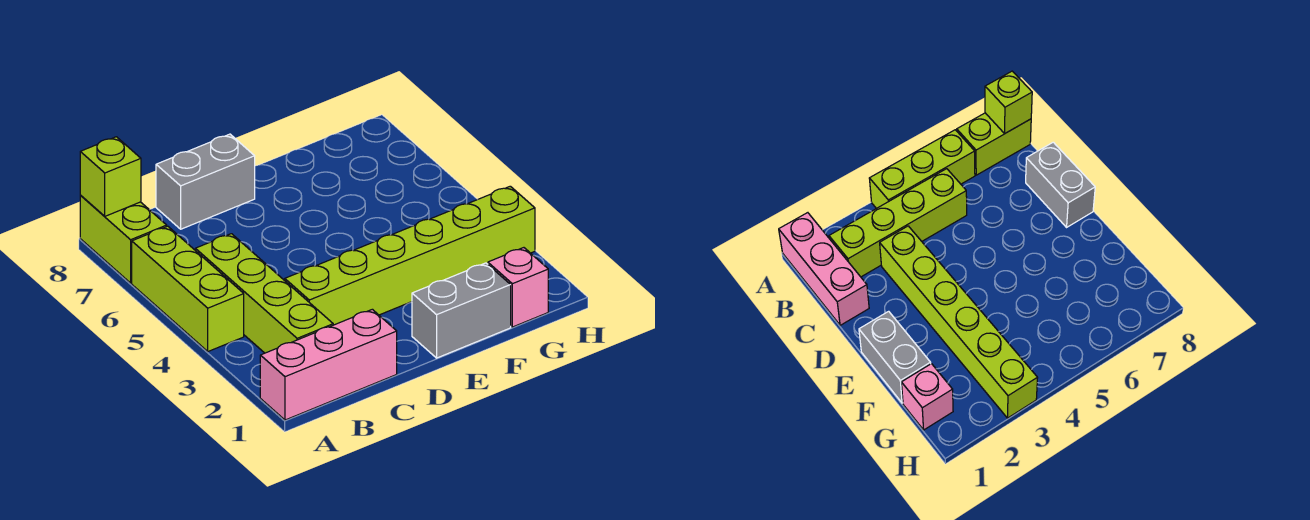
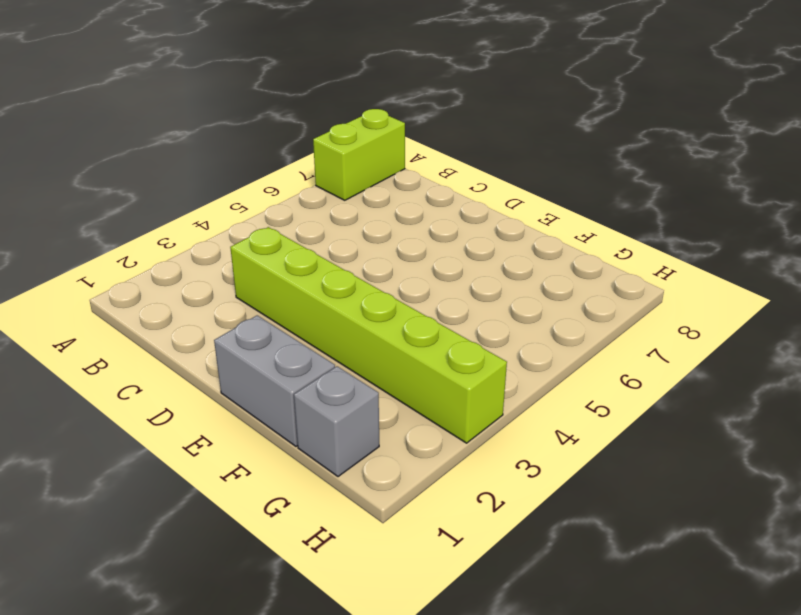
grey 1x1 brick [294,366,379,477] -> pink 1x1 brick [488,248,548,327]
none -> pink 1x3 brick [260,309,397,420]
none -> lime 1x3 brick [132,226,244,351]

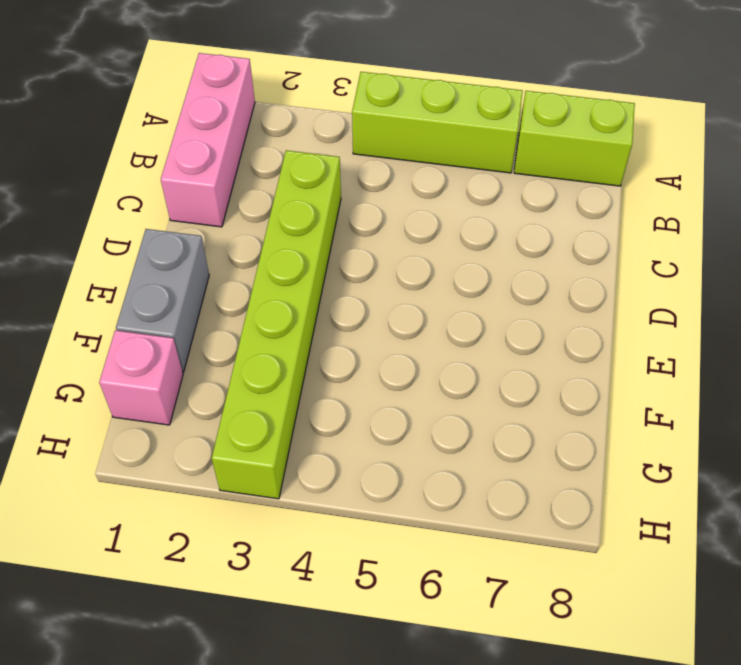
none -> lime 1x4 brick [195,234,333,353]
none -> grey 1x2 brick [156,134,255,229]

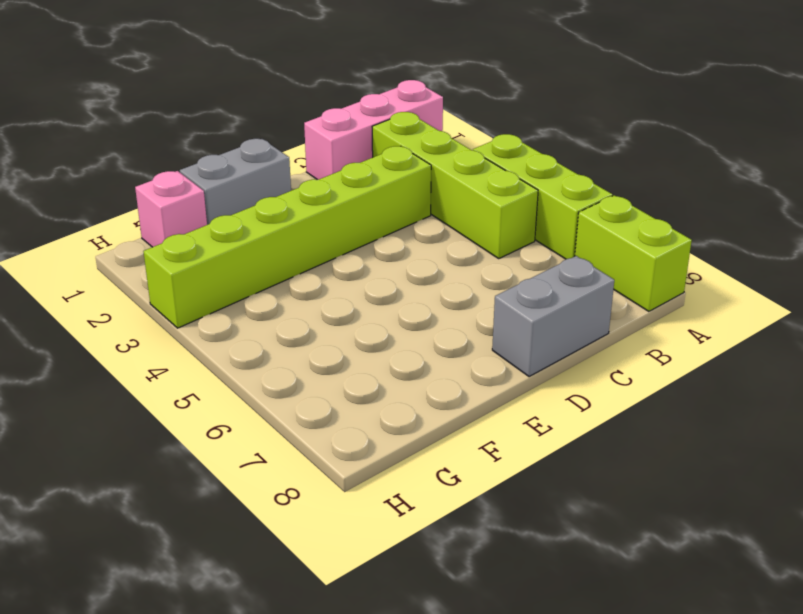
none -> lime 1x1 brick [80,137,141,216]

